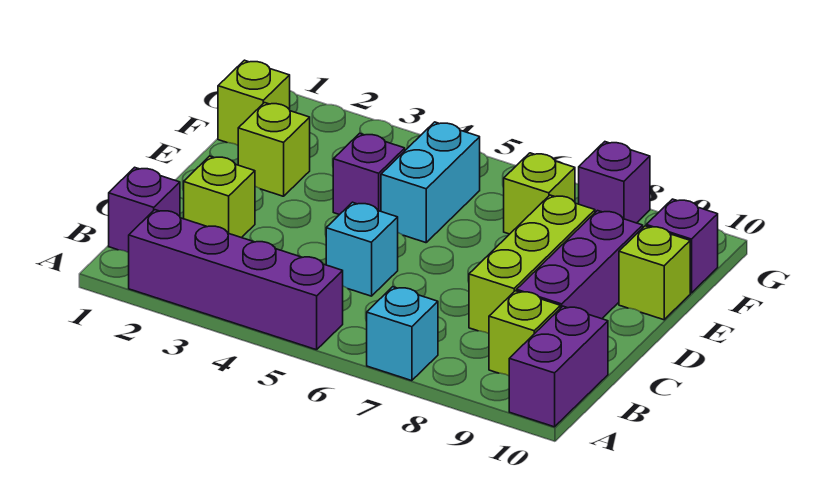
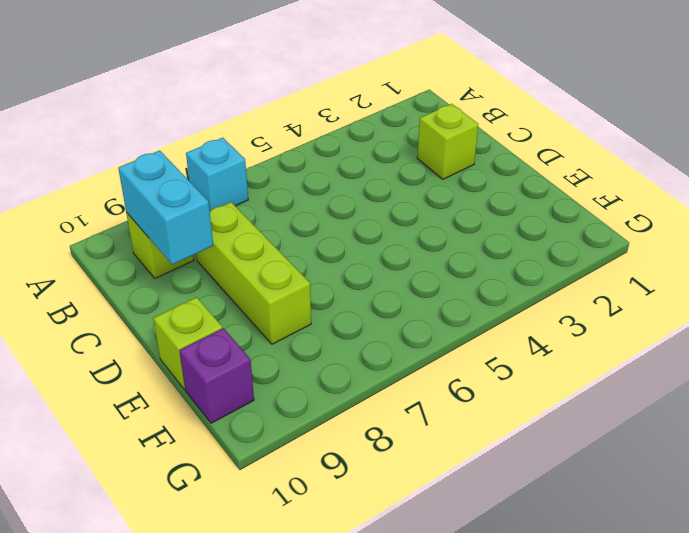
cyan 1x2 brick [118,150,213,265] -> cyan 1x2 brick moved to [381,122,480,243]
none -> purple 1x4 brick [129,210,343,350]
none -> purple 1x2 brick [509,306,608,427]
none -> purple 1x1 brick [109,167,180,253]

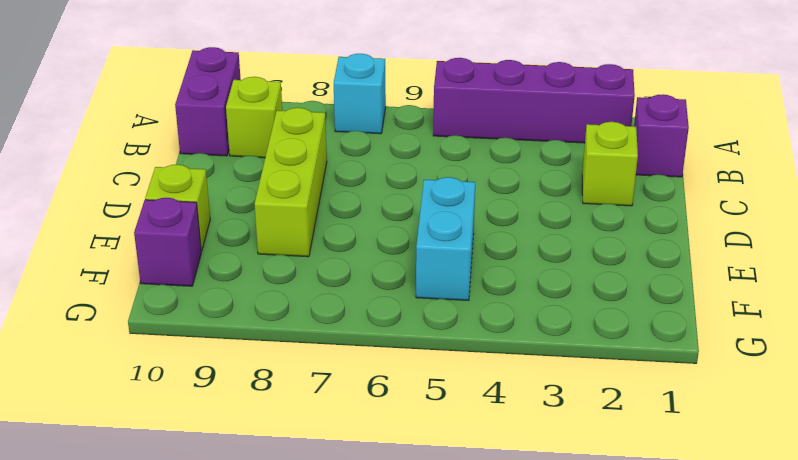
none -> cyan 1x1 brick [326,202,398,296]
none -> purple 1x3 brick [517,211,643,319]
none -> lime 1x1 brick [238,103,310,196]

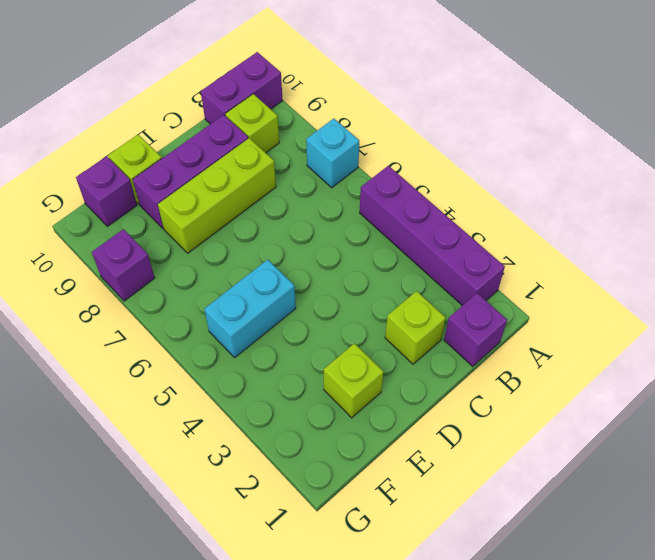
none -> cyan 1x1 brick [326,202,398,296]
none -> purple 1x1 brick [333,133,405,215]
none -> lime 1x1 brick [218,60,290,145]

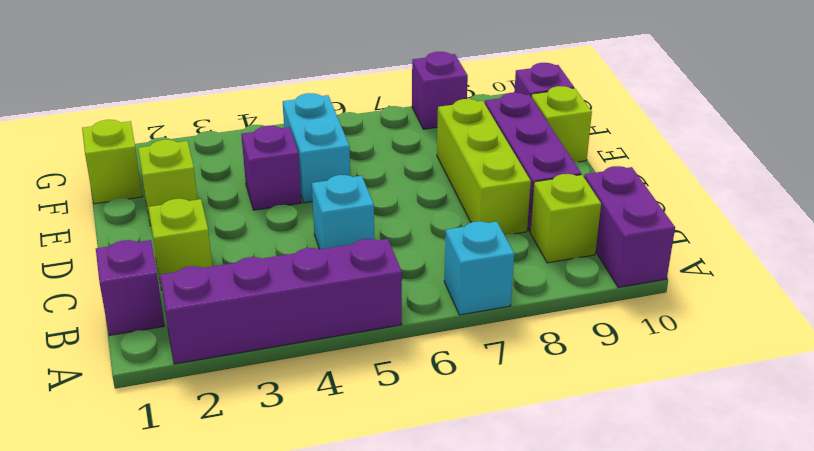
none -> lime 1x1 brick [504,153,575,234]

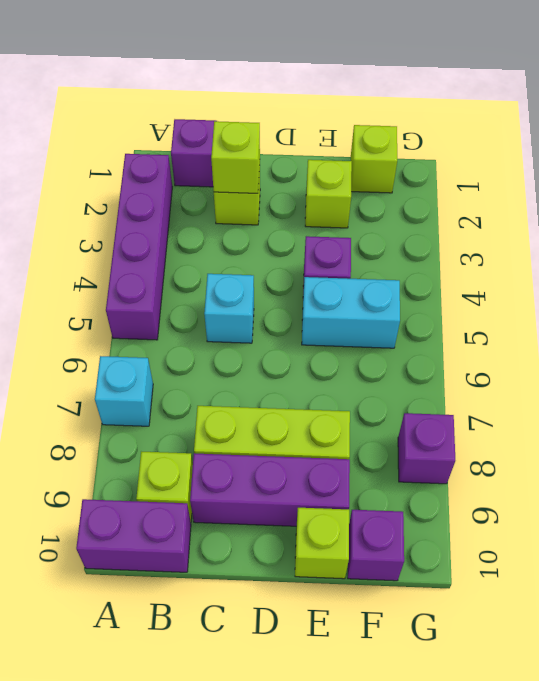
lime 1x1 brick [211,121,260,193] -> lime 1x1 brick moved to [504,153,575,234]

